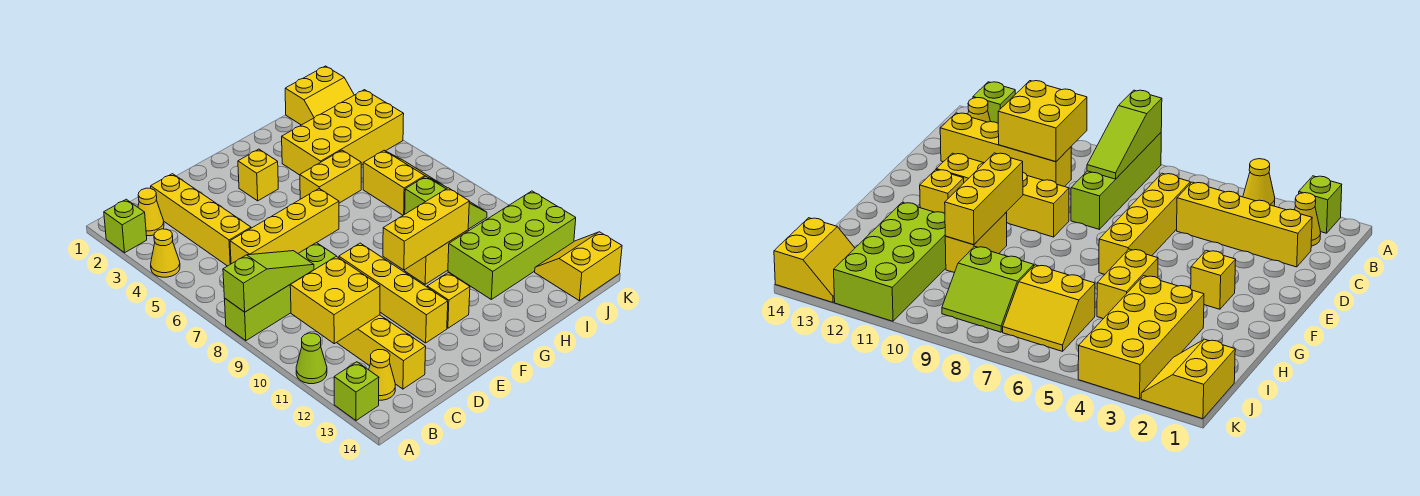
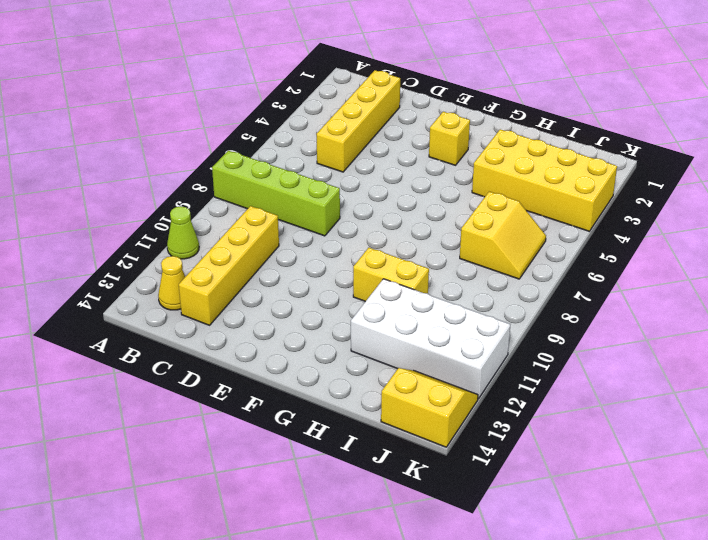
white 2x4 brick [351,279,510,399] -> lime 2x4 brick [448,191,576,299]
none -> lime 1x1 brick [104,199,147,253]
none -> yellow 1x1 cone [151,229,180,277]
none -> lime 1x1 brick [334,362,379,421]

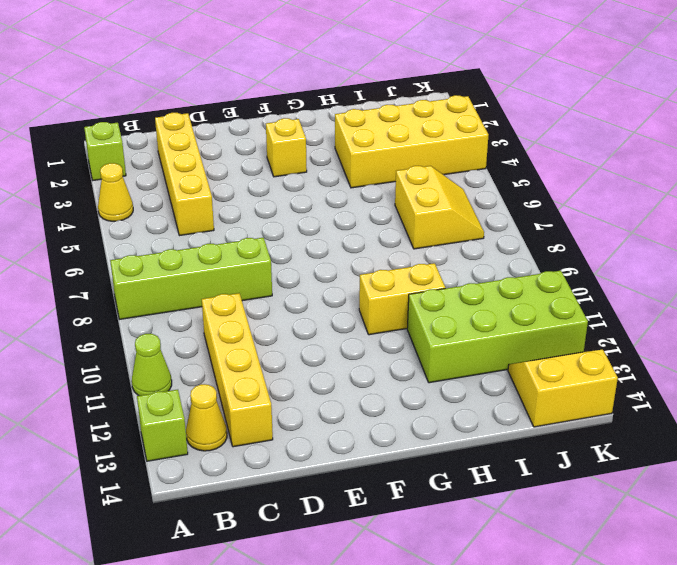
none -> yellow 1x1 cone [138,188,164,236]
none -> yellow 1x4 brick [230,189,339,264]
none -> yellow 1x4 brick [339,243,448,343]

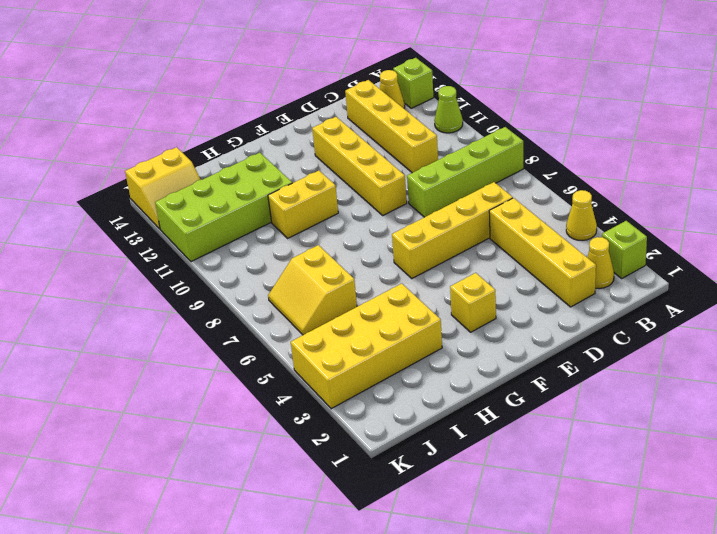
none -> yellow 1x1 brick [427,273,470,328]
none -> yellow 1x2 brick [300,150,361,203]
none -> lime 2x2 slope [405,177,487,229]

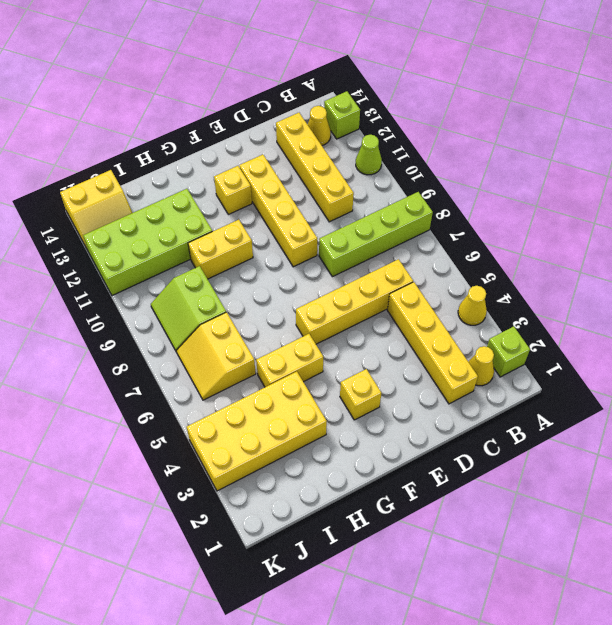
none -> yellow 2x2 slope [285,66,354,125]
none -> lime 1x3 slope [223,251,314,312]
none -> yellow 2x2 brick [290,256,380,344]

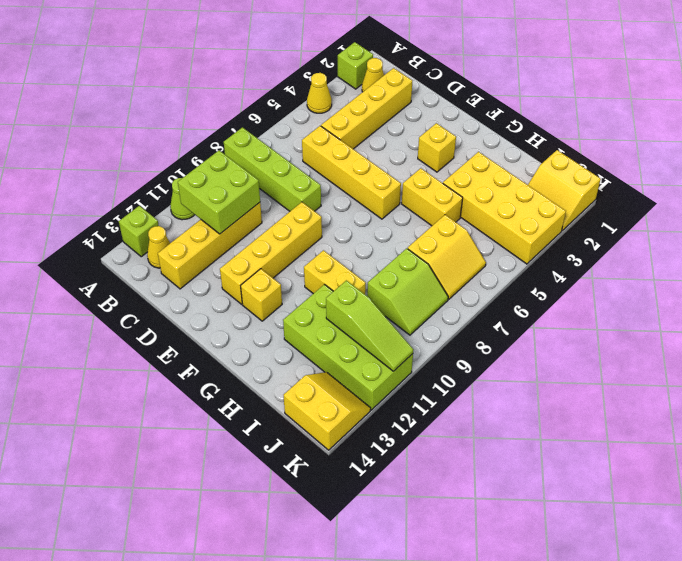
lime 2x2 brick [178,151,260,234] -> yellow 2x2 brick [290,256,380,344]
lime 1x3 slope [326,280,413,371] -> lime 1x3 slope moved to [223,251,314,312]
none -> yellow 1x3 brick [383,188,469,270]

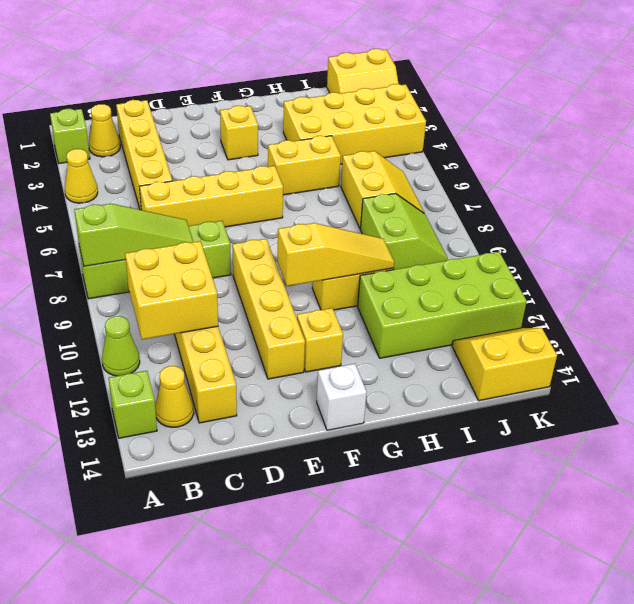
yellow 1x3 slope [278,223,394,286] -> yellow 1x3 brick [383,188,469,270]
white 1x1 brick [317,364,367,430] -> none

